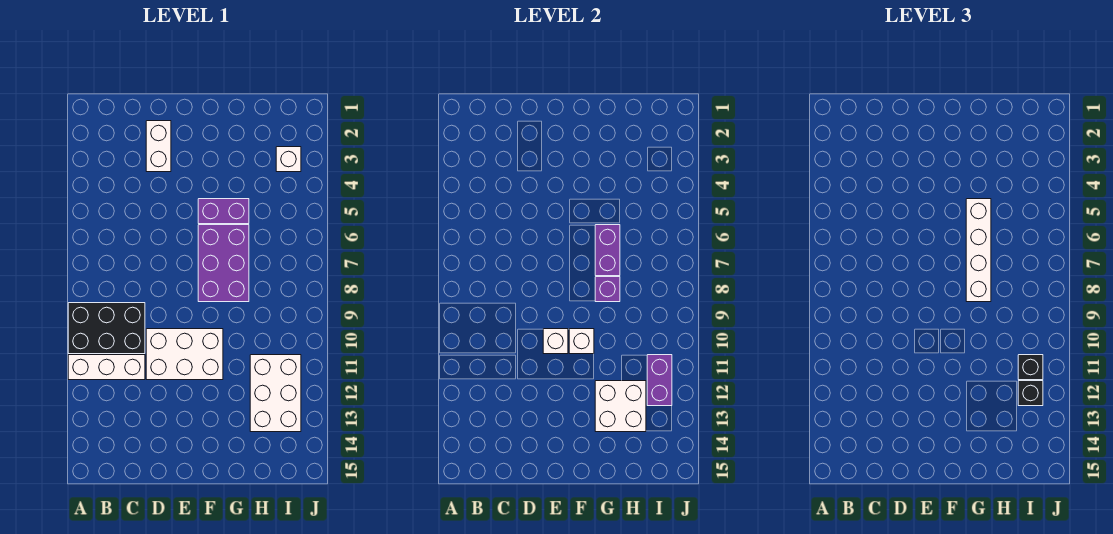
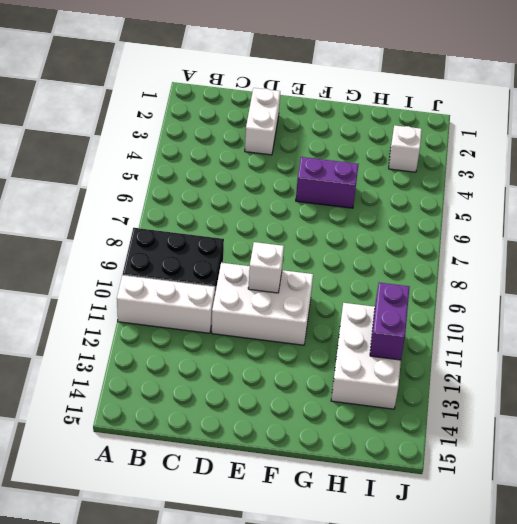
none -> purple 2x3 brick [198,225,249,302]
none -> white 1x1 brick [569,329,594,354]
none -> purple 1x2 brick [595,225,620,276]

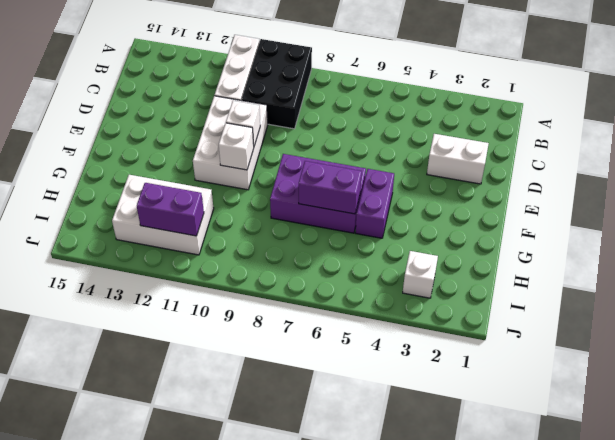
none -> purple 1x1 brick [595,277,620,302]
none -> white 2x2 brick [595,381,646,432]
none -> white 1x4 brick [966,199,991,302]

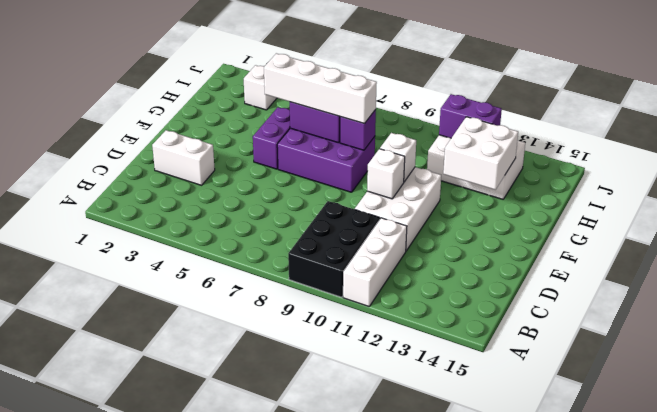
none -> black 1x1 brick [1018,355,1043,380]
none -> black 1x1 brick [1018,381,1043,406]

